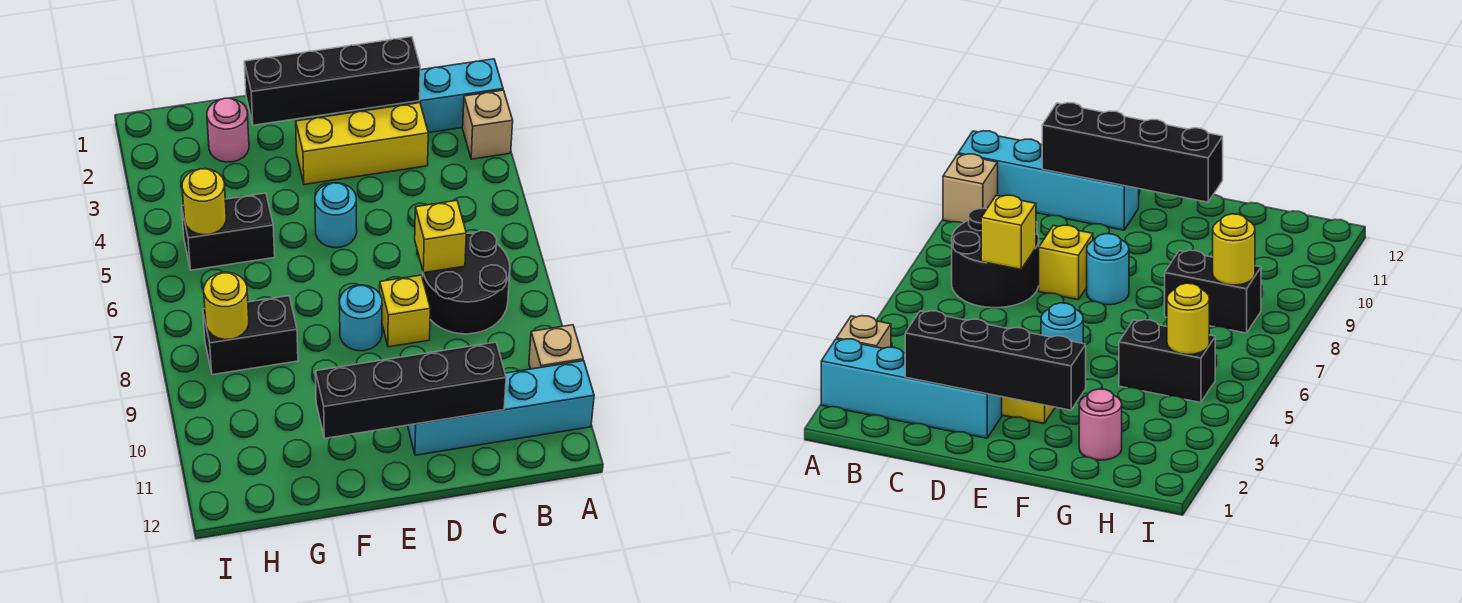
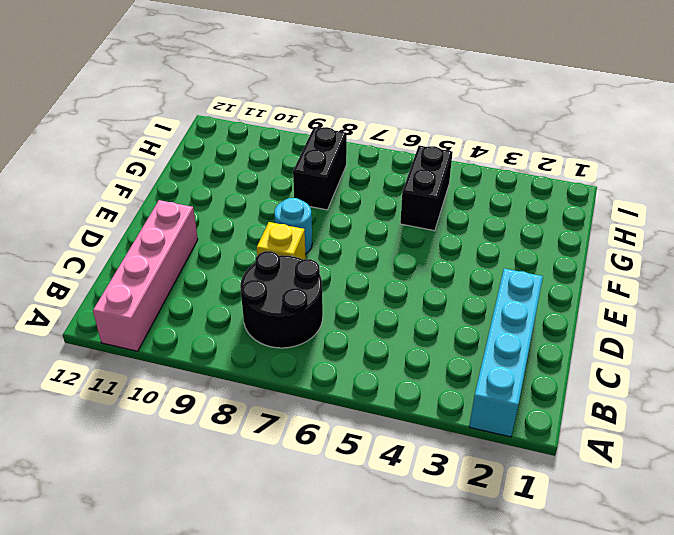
pink 1x4 brick [93,200,198,351] -> cyan 1x4 brick [408,361,594,455]
none -> tan 1x1 brick [463,90,513,159]
none -> tan 1x1 brick [529,325,583,369]
none -> yellow 1x3 brick [296,103,428,185]

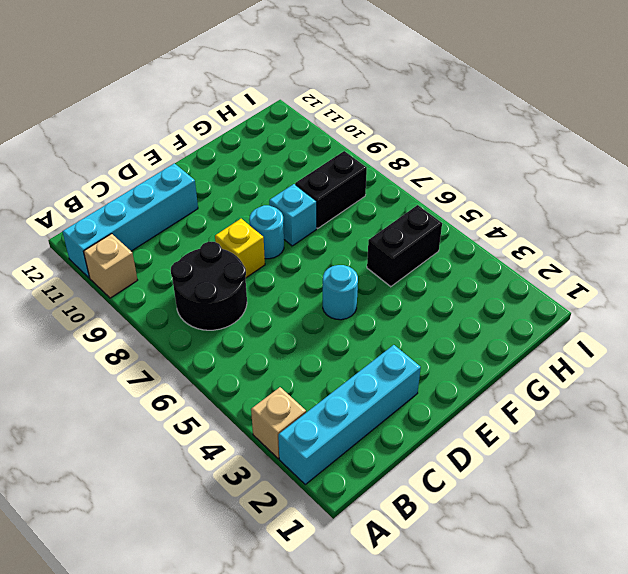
cyan 1x1 brick [269,184,317,246] -> none
none -> yellow 1x3 brick [296,103,428,185]
none -> pink 1x1 round brick [207,98,249,162]
none -> black 1x4 brick [244,37,420,125]

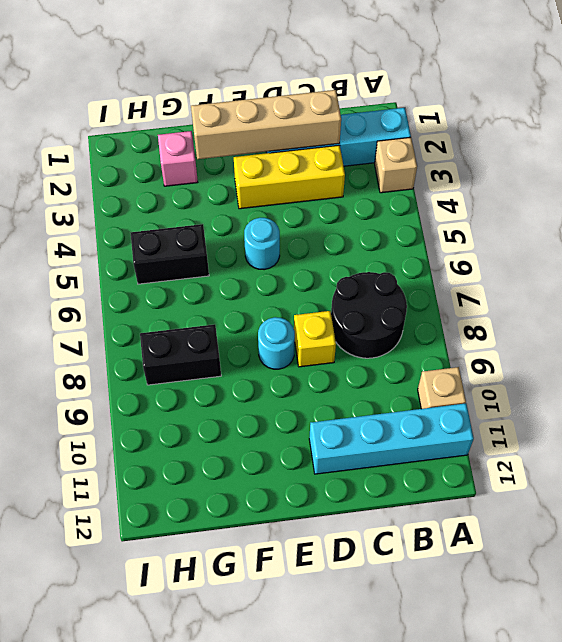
tan 1x4 brick [191,90,341,159] -> black 1x4 brick [244,37,420,125]
pink 1x1 brick [158,131,198,186] -> pink 1x1 round brick [207,98,249,162]
none -> yellow 1x1 brick [415,200,466,273]
none -> black 1x4 brick [316,342,506,438]
none -> yellow 1x1 round brick [182,169,226,235]

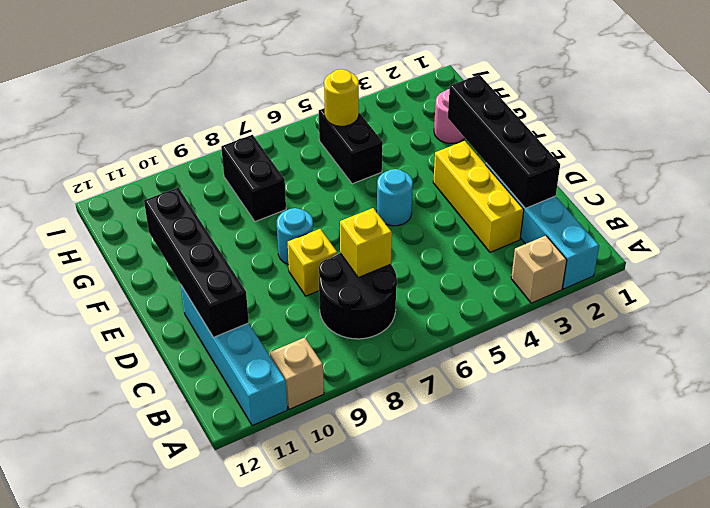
none -> yellow 1x1 round brick [204,272,249,340]

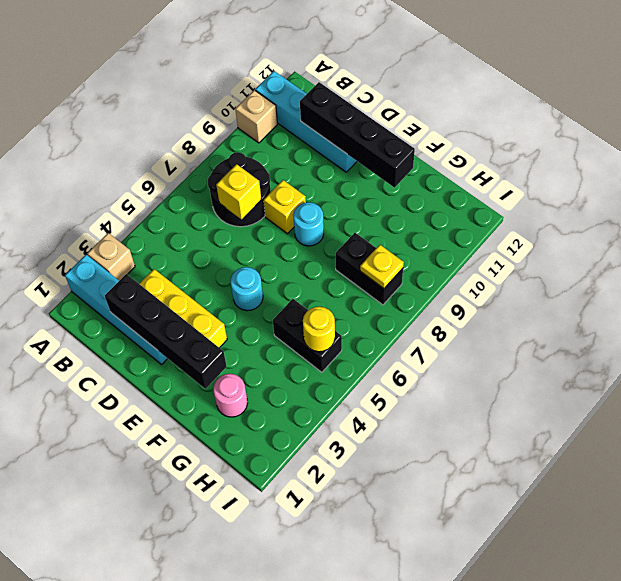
yellow 1x1 plate [360,245,404,288] -> yellow 1x1 round brick [204,272,249,340]

